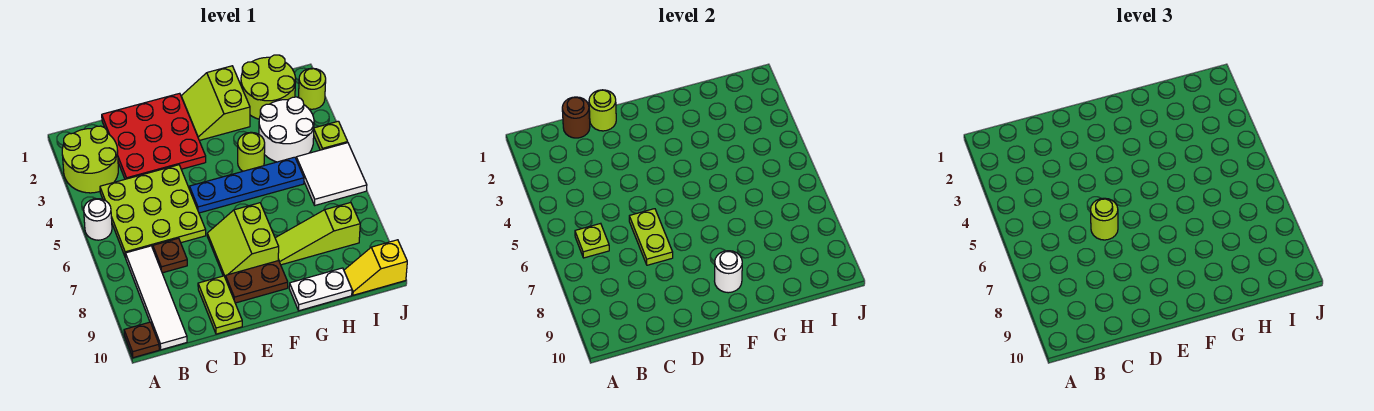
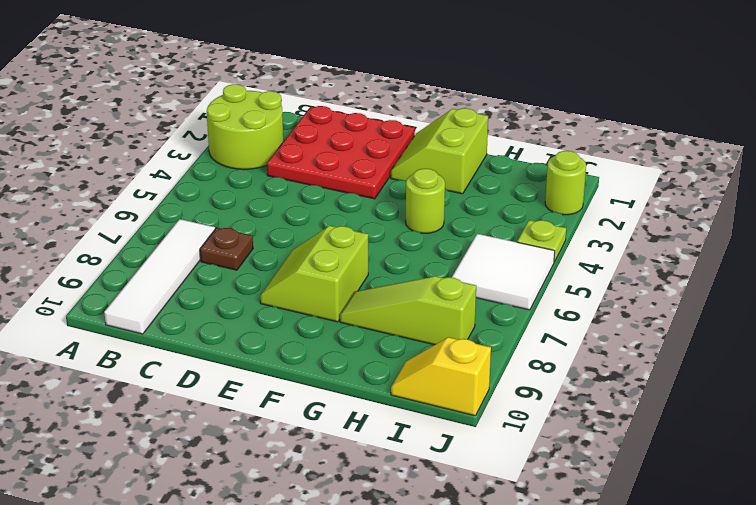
none -> white 1x1 round brick [84,199,112,240]
none -> brown 1x1 plate [124,322,159,358]
none -> lime 3x3 plate [100,165,206,258]

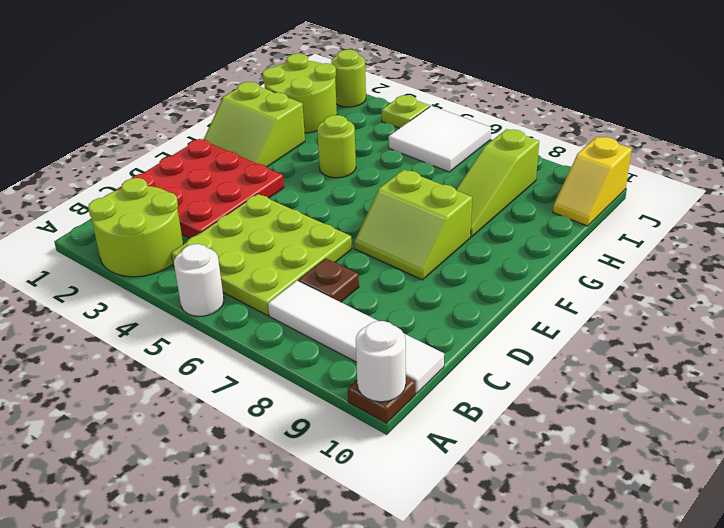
white 1x1 round brick [356,321,406,402] -> white 1x1 round brick moved to [715,251,742,293]
none -> lime 1x2 plate [198,276,242,334]
none -> blue 1x4 plate [189,157,304,213]
none -> brown 1x2 plate [226,261,288,303]

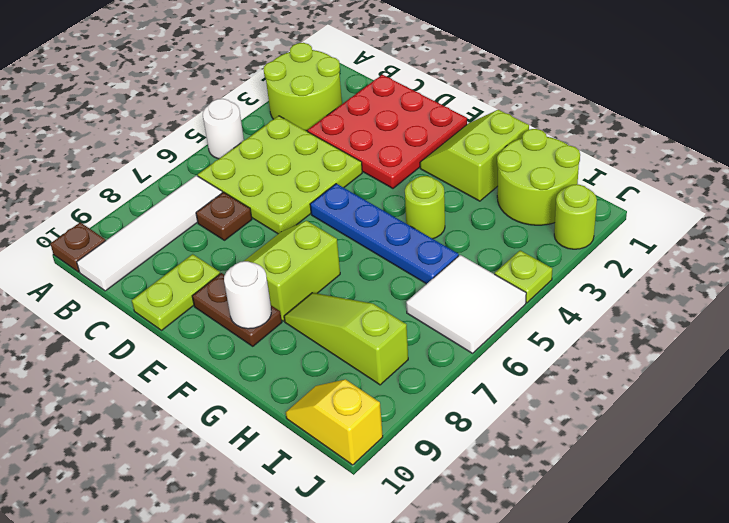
none -> white 1x2 plate [289,268,352,311]
none -> white 2x2 round brick [259,97,314,162]
none -> lime 1x1 plate [575,223,609,258]

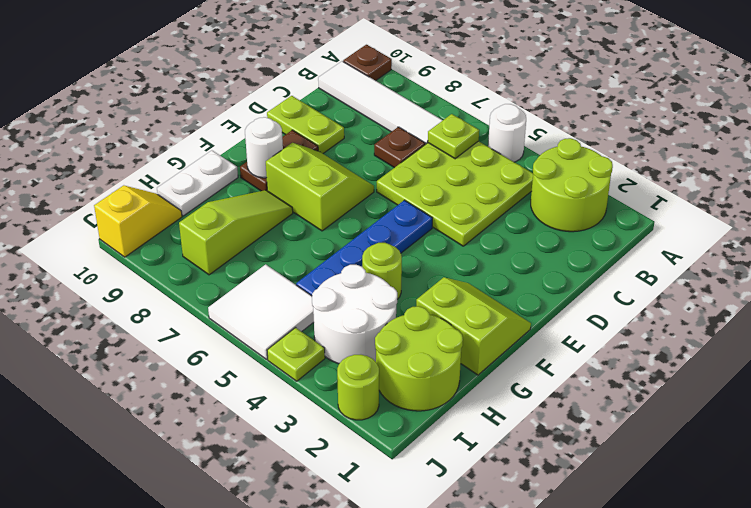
none -> red 3x3 plate [102,93,206,179]
none -> brown 1x1 round brick [562,97,590,138]
none -> lime 1x1 round brick [589,90,616,131]

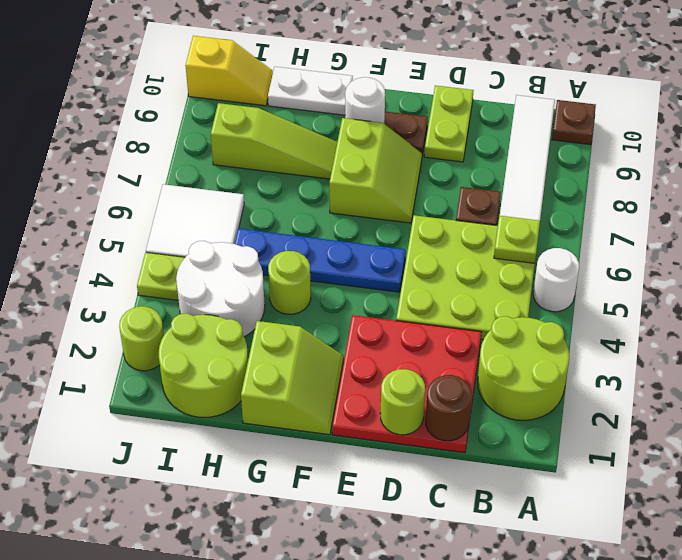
none -> lime 1x2 plate [629,209,673,265]
none -> lime 1x1 round brick [1091,198,1118,240]

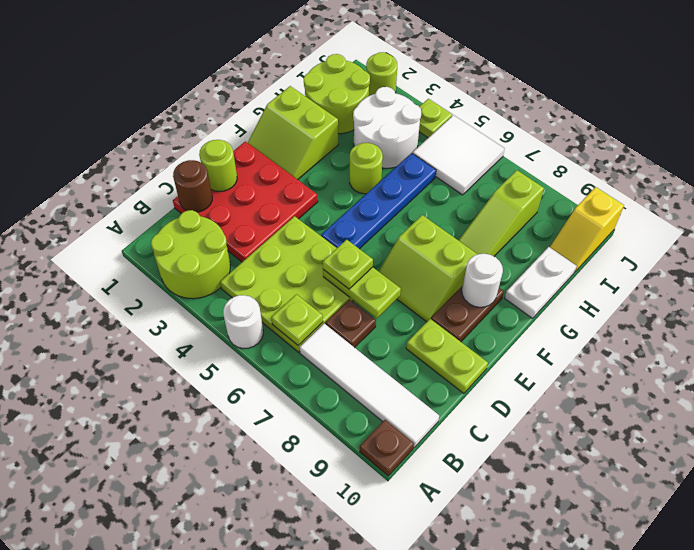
lime 1x1 plate [323,240,373,289] -> lime 1x1 round brick [1091,198,1118,240]

